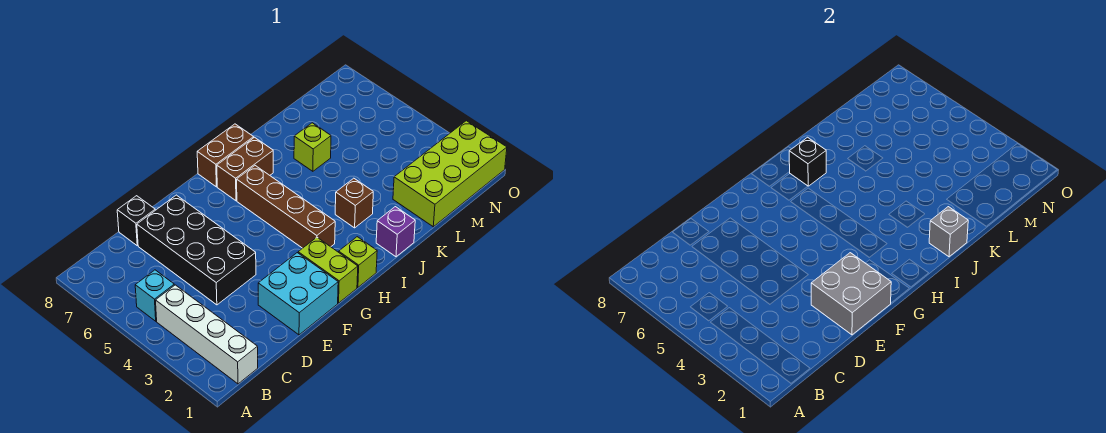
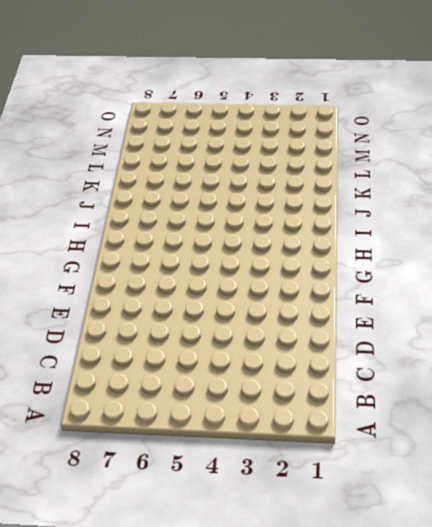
none -> white 1x4 brick [156,285,258,384]
none -> cyan 1x1 brick [135,270,174,321]
none -> black 2x4 brick [137,195,256,305]

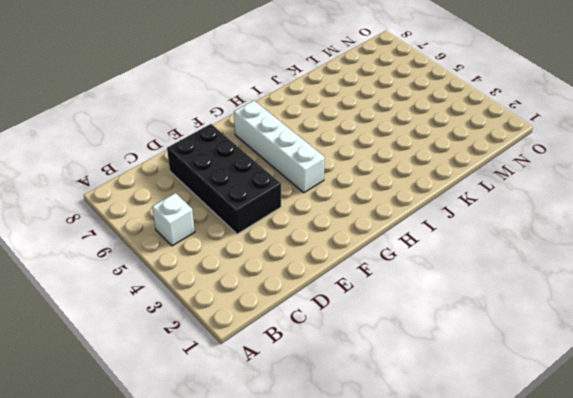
white 1x1 brick [152,193,195,246] -> cyan 1x1 brick [135,270,174,321]
white 1x4 brick [234,101,325,193] -> white 1x4 brick moved to [156,285,258,384]
none -> black 1x1 brick [117,196,155,246]
none -> cyan 2x2 brick [258,253,338,335]
none -> lime 1x2 brick [298,237,358,303]

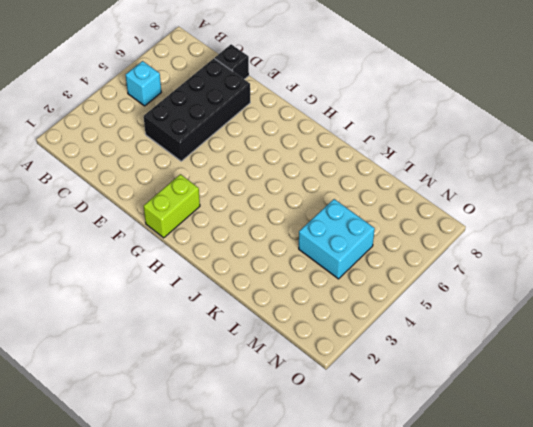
cyan 2x2 brick [299,199,375,279] -> cyan 2x2 brick moved to [258,253,338,335]
none -> white 1x4 brick [156,285,258,384]
none -> lime 1x1 brick [339,237,377,287]
none -> brown 1x4 brick [237,166,335,248]

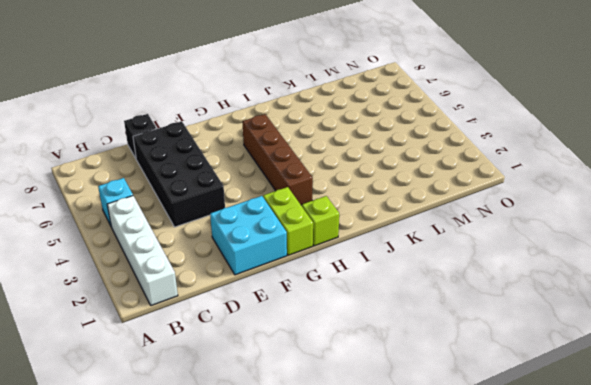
none -> brown 1x2 brick [217,137,273,201]
none -> brown 1x2 brick [197,124,254,187]
none -> purple 1x1 brick [376,207,415,257]

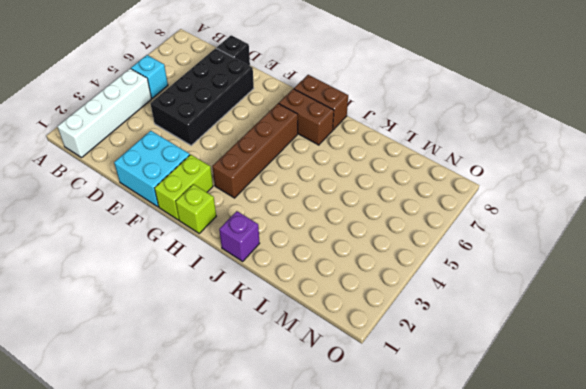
none -> brown 1x1 brick [335,178,373,228]
none -> lime 1x1 brick [294,123,331,171]
none -> lime 2x4 brick [393,121,507,227]

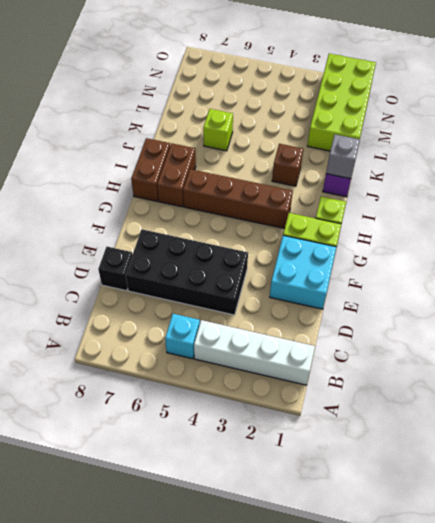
none -> grey 2x2 brick [811,253,891,335]
none -> black 1x1 brick [789,137,826,186]

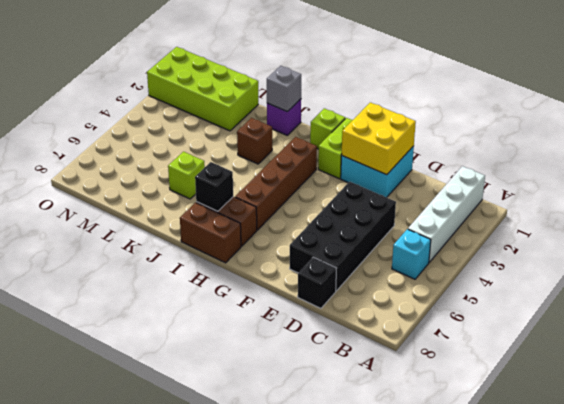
yellow 2x2 brick [342,103,416,175] -> grey 2x2 brick [811,253,891,335]

